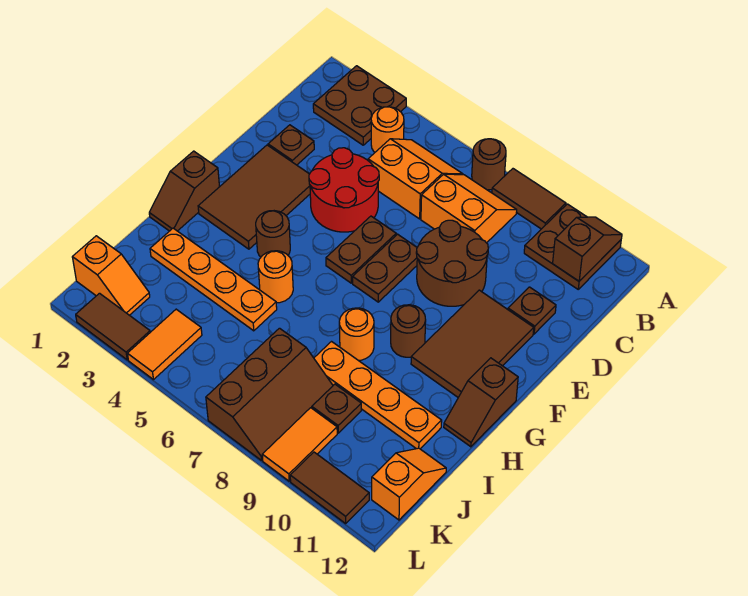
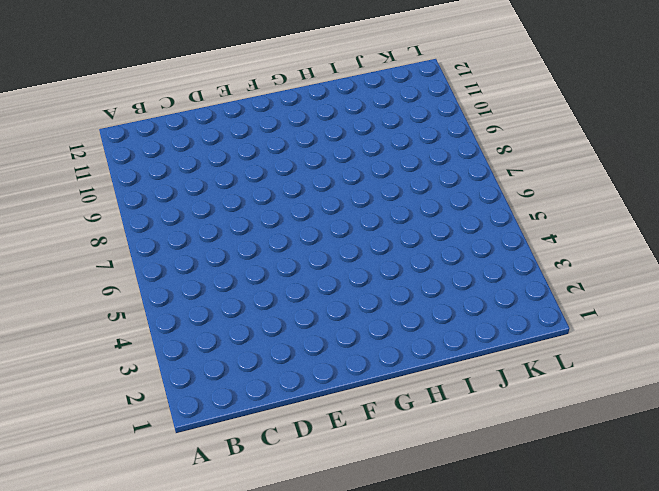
none -> brown 2x2 plate [313,66,406,145]
none -> brown 1x1 round brick [472,139,506,190]
none -> brown 1x2 tile [492,169,566,229]
none -> brown 2x2 plate [524,204,621,289]

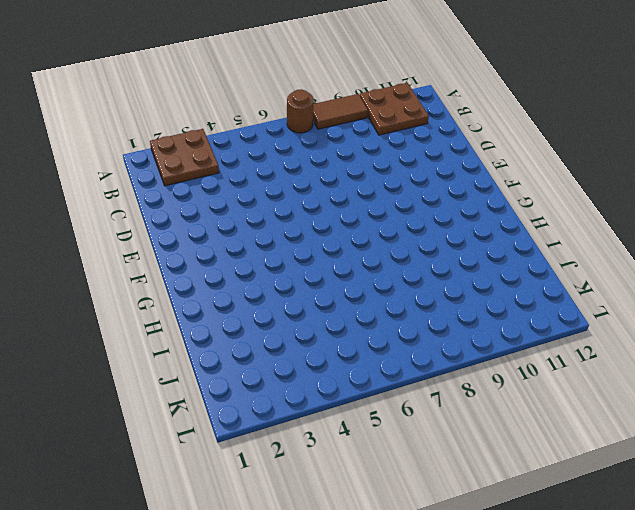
none -> orange 1x1 round brick [371,107,404,152]
none -> orange 2x2 slope [368,139,463,219]
none -> orange 2x2 slope [421,174,517,243]
none -> brown 1x1 plate [268,125,314,165]

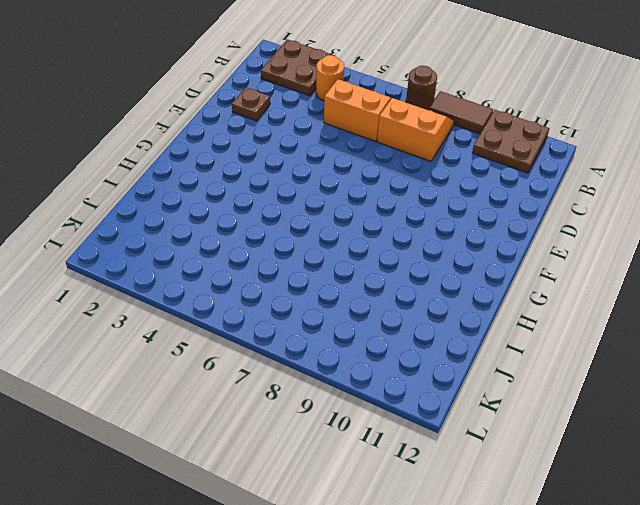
none -> red 2x2 round brick [309,148,379,232]
none -> brown 2x2 round brick [416,220,488,306]
none -> brown 1x1 plate [508,287,556,334]
none -> brown 2x3 tile [198,145,310,249]

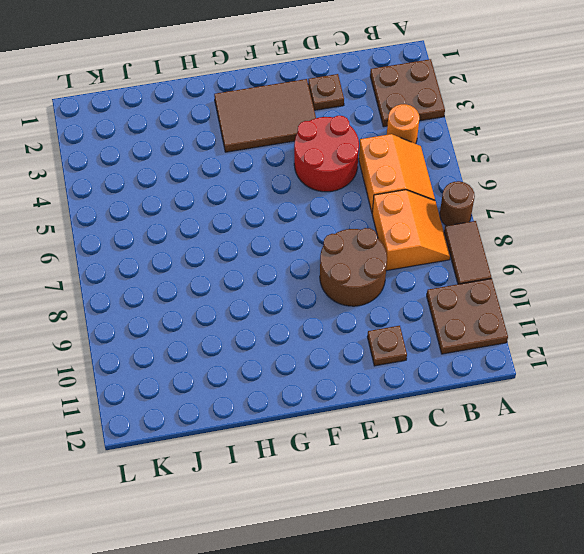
none -> brown 1x2 plate [326,216,396,283]
none -> brown 1x2 plate [353,234,417,302]
none -> brown 2x3 tile [411,290,534,397]
none -> brown 1x2 slope [149,151,219,231]

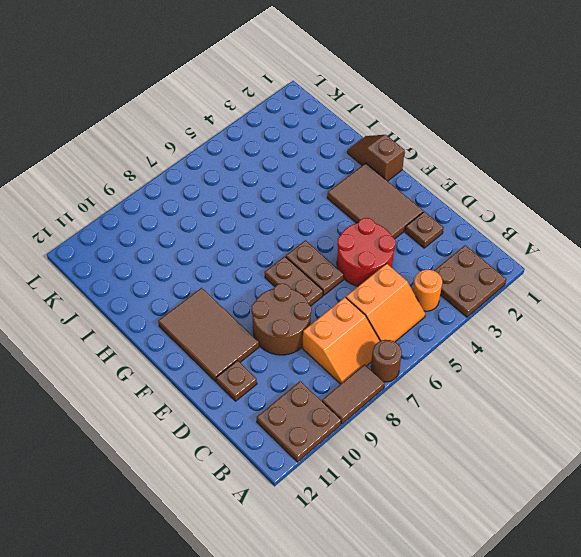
none -> brown 1x1 round brick [256,211,290,257]
none -> brown 1x1 round brick [391,305,426,357]
none -> brown 1x2 slope [444,358,518,447]
none -> orange 1x1 round brick [258,251,293,303]

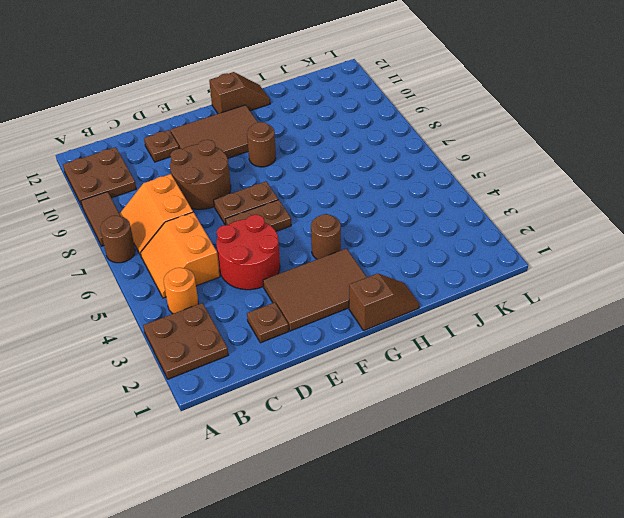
none -> orange 1x1 round brick [258,251,293,303]
none -> orange 1x1 round brick [339,308,374,361]
none -> orange 1x4 plate [150,228,277,331]
none -> orange 1x4 plate [314,342,442,449]

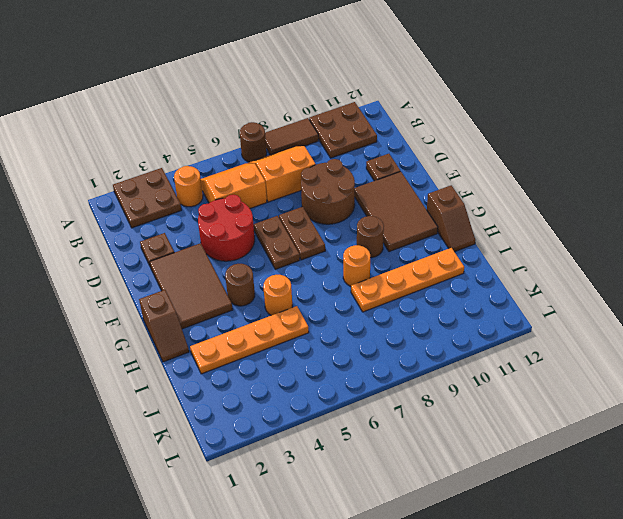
none -> brown 2x3 slope [206,328,333,460]
none -> brown 1x1 plate [312,384,361,433]
none -> orange 1x2 slope [372,448,446,520]
none -> orange 1x2 slope [72,236,150,315]

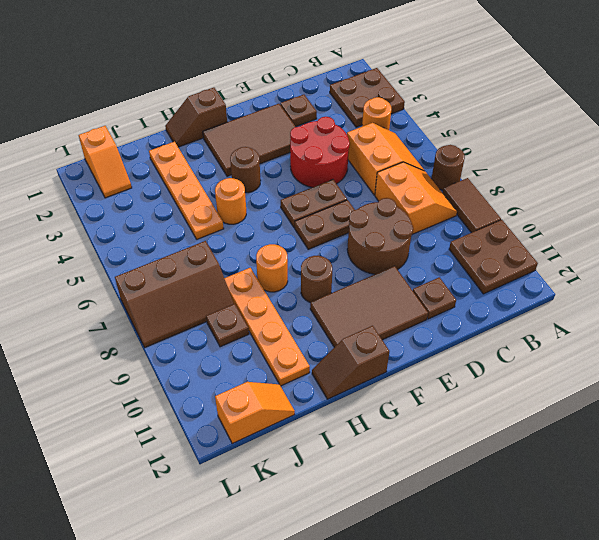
none -> orange 1x2 tile [128,309,202,380]
none -> orange 1x2 tile [262,408,337,481]
none -> brown 1x2 tile [76,293,150,360]
none -> brown 1x2 tile [290,452,369,523]

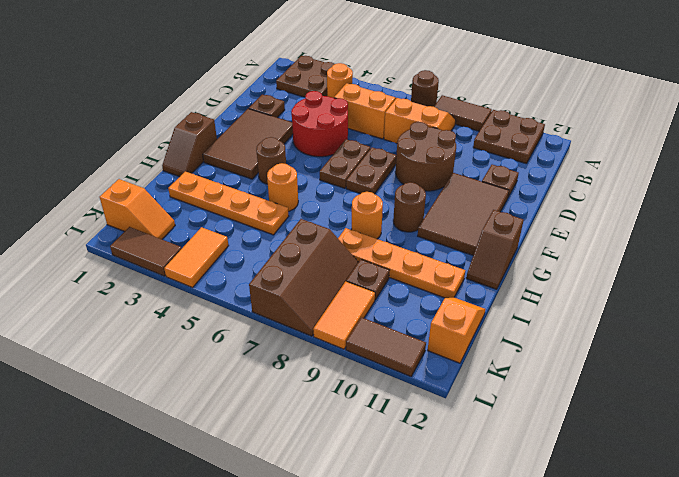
none -> brown 1x2 slope [553,217,622,281]

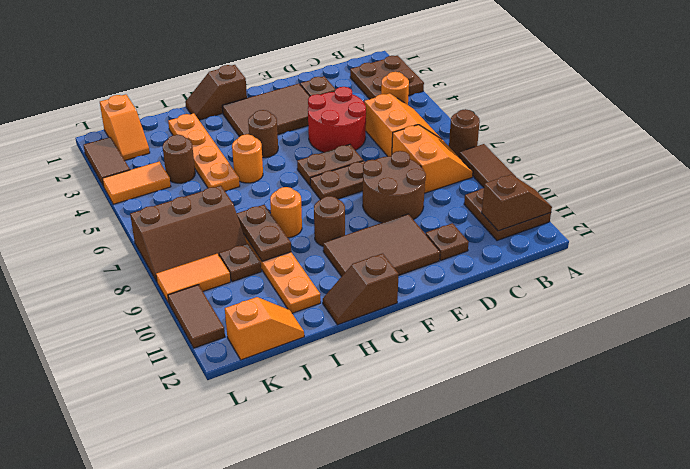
brown 1x2 plate [237,205,291,262] -> none
brown 1x1 round brick [163,135,195,183] -> none

